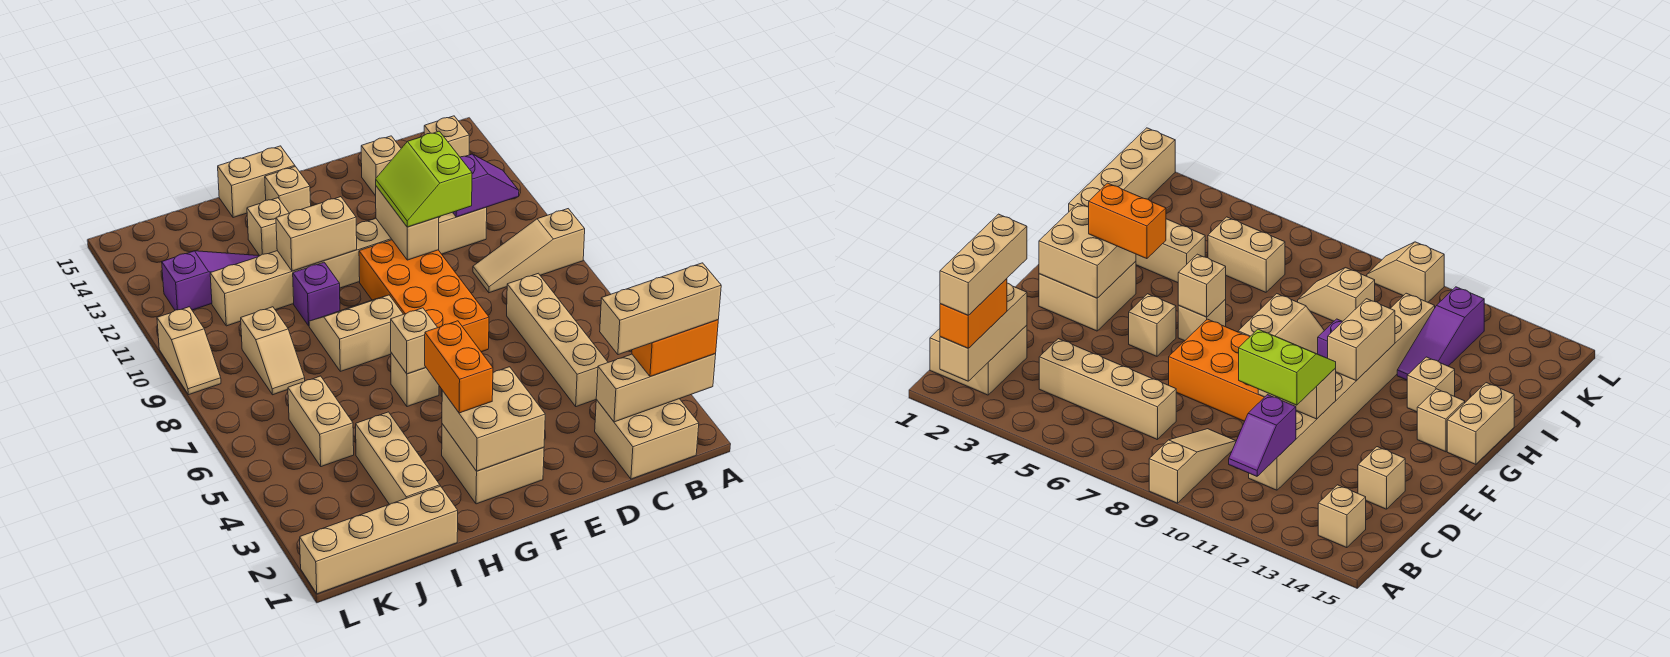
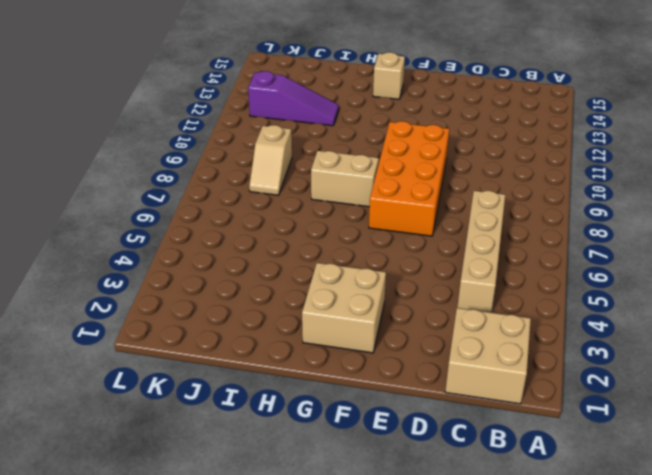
none -> tan 1x3 slope [473,209,585,293]
none -> tan 1x1 brick [424,116,469,157]
none -> tan 1x8 brick [210,207,487,326]
none -> tan 1x1 brick [361,136,401,196]

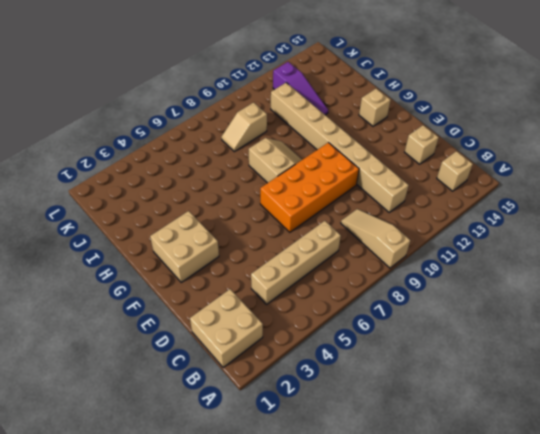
none -> tan 1x1 brick [1129,294,1176,356]
none -> tan 1x1 brick [391,353,439,407]
none -> tan 1x2 brick [218,146,295,218]
none -> purple 1x1 brick [293,262,340,326]

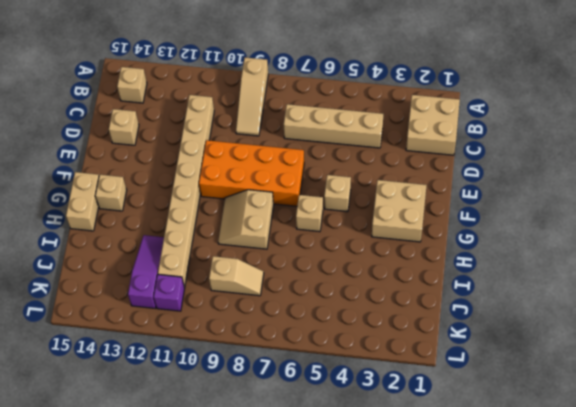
purple 1x1 brick [154,275,185,311] -> purple 1x1 brick moved to [293,262,340,326]
none -> tan 1x1 brick [247,198,289,256]
none -> tan 1x4 brick [300,486,458,594]
none -> tan 1x3 brick [356,412,440,504]
none -> tan 1x2 brick [288,376,354,467]

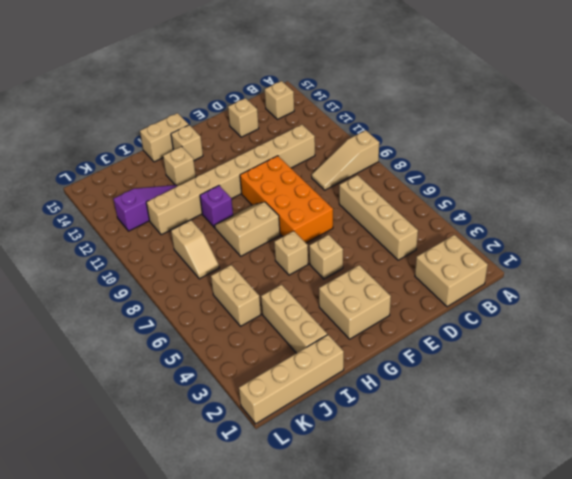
none -> tan 1x2 slope [157,307,221,395]
none -> tan 1x3 brick [596,354,716,422]
none -> purple 1x2 slope [453,154,519,217]
none -> tan 1x2 brick [376,186,439,260]

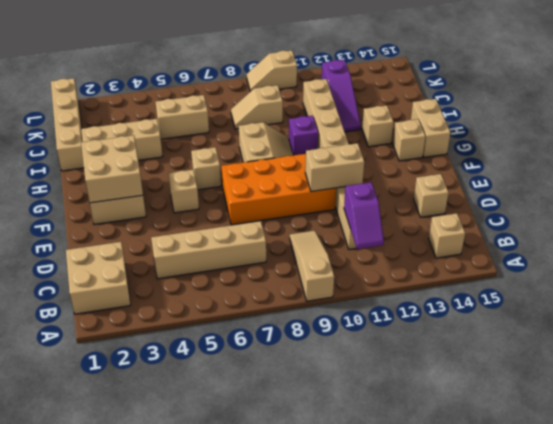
none -> tan 1x3 brick [596,354,716,422]
none -> tan 1x1 brick [391,308,438,374]
none -> tan 1x2 brick [276,197,357,271]
none -> orange 1x2 brick [632,320,718,377]

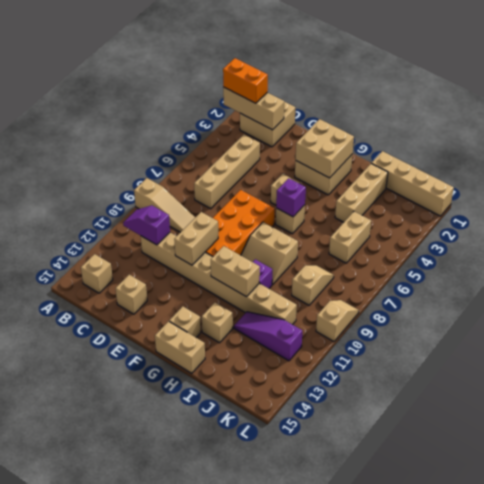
purple 1x1 brick [276,178,306,217] -> tan 1x1 brick [391,308,438,374]
none -> lime 2x2 slope [376,131,472,227]
none -> orange 1x2 brick [425,321,493,413]
none -> tan 1x3 brick [600,263,721,355]

